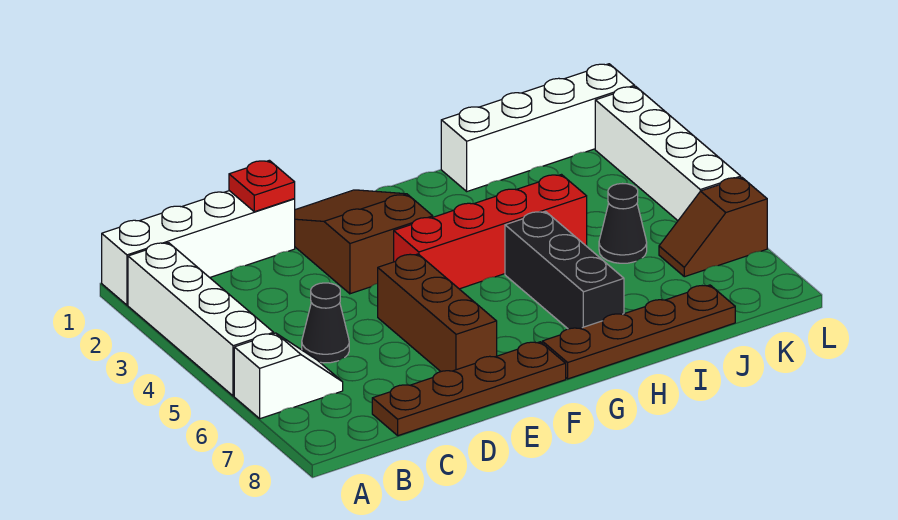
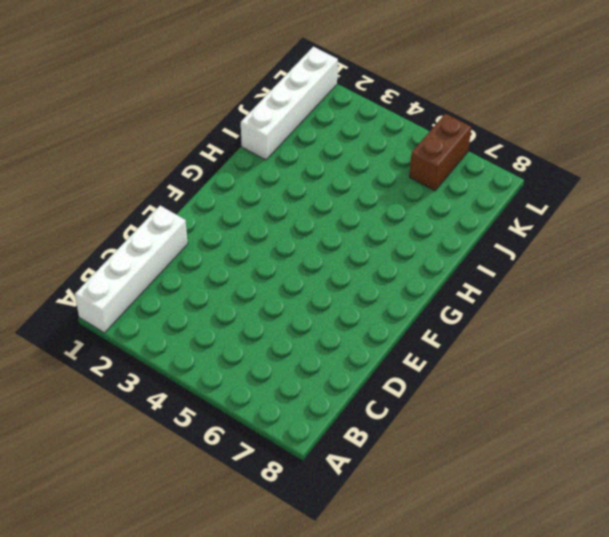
brown 1x2 brick [409,114,471,191] -> brown 1x2 slope [659,177,767,277]
none -> white 1x4 brick [128,243,274,396]
none -> white 1x2 slope [234,333,343,419]
none -> black 1x1 cone [302,283,349,363]

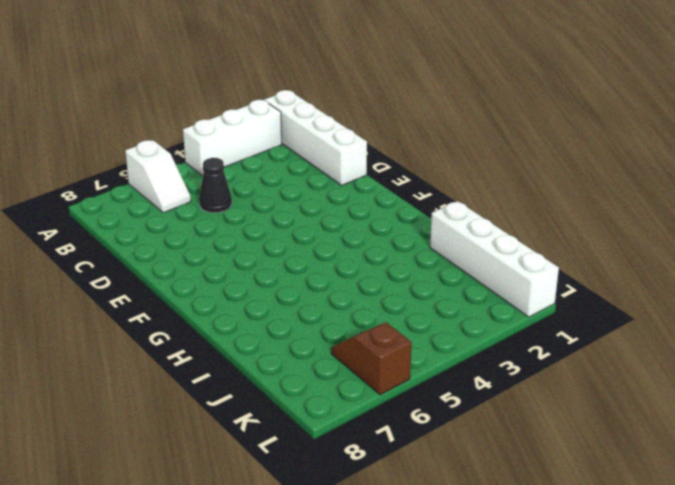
white 1x3 brick [183,100,282,176] -> white 1x4 brick [128,243,274,396]
none -> brown 1x4 plate [372,342,566,436]
none -> brown 2x3 slope [295,190,433,294]
none -> brown 1x3 brick [378,254,497,371]

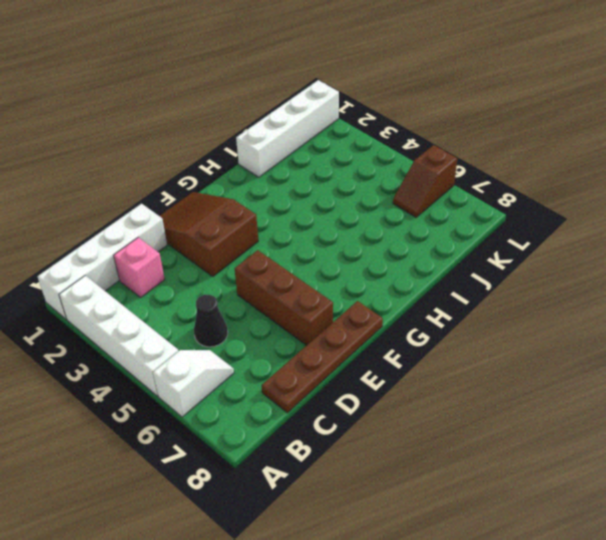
pink 1x1 brick [114,237,165,297] -> none
none -> red 1x4 brick [394,175,587,289]
none -> brown 1x4 plate [542,285,735,379]
none -> black 1x3 brick [505,211,624,329]

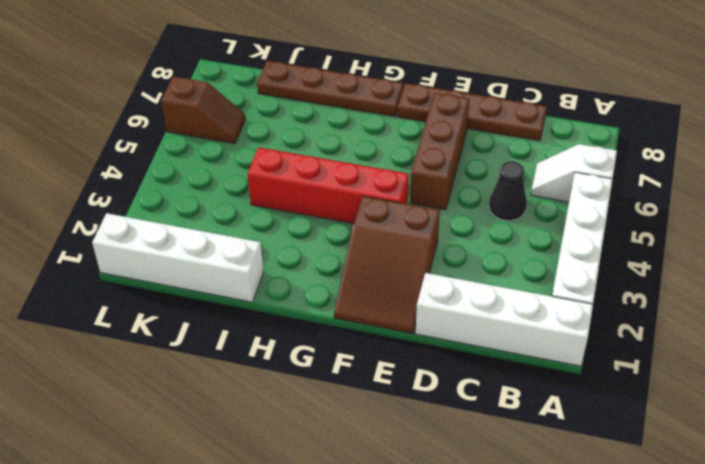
none -> black 1x3 brick [505,211,624,329]
none -> black 1x1 cone [599,184,647,263]
none -> white 1x4 brick [595,87,741,220]

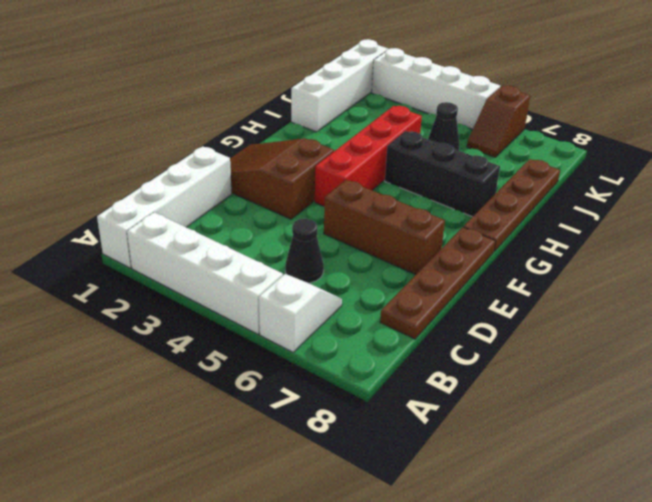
none -> red 1x1 plate [229,160,295,212]

